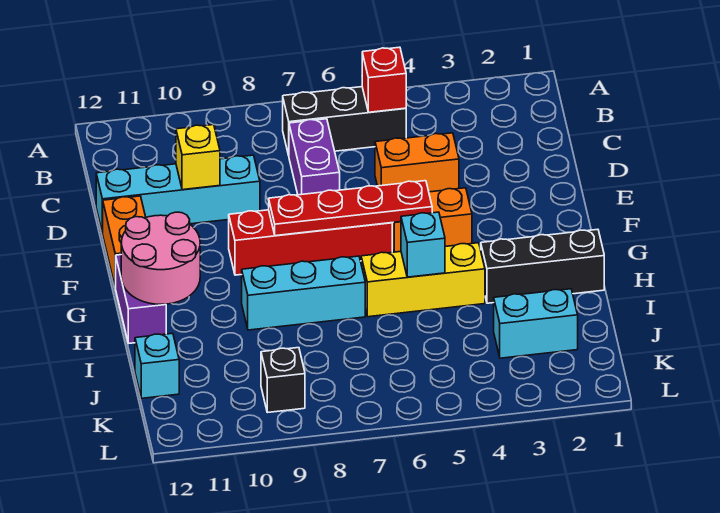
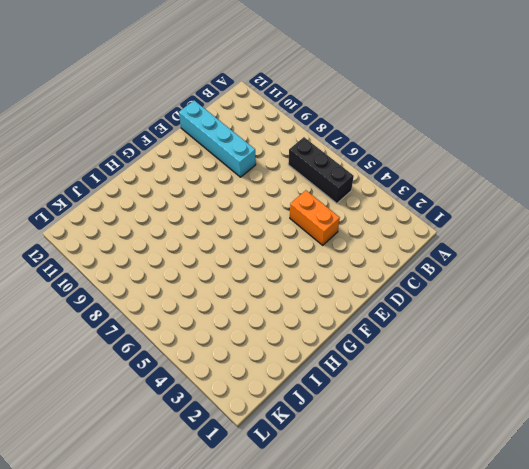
none -> purple 1x2 brick [289,119,340,195]
none -> orange 1x2 brick [103,196,146,288]
none -> orange 1x2 brick [392,188,472,252]

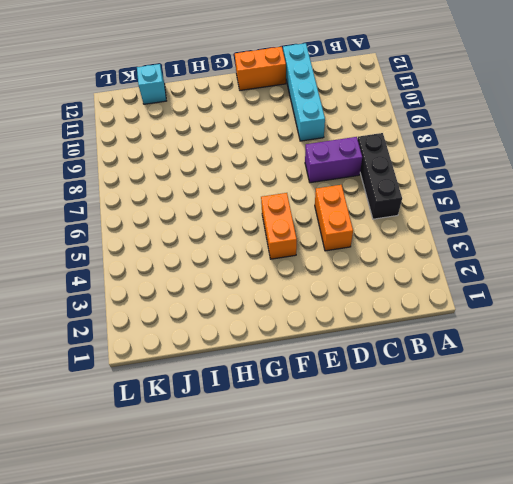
none -> red 1x4 brick [229,210,392,275]
none -> purple 1x2 brick [116,255,166,343]
none -> black 1x3 brick [481,229,604,303]

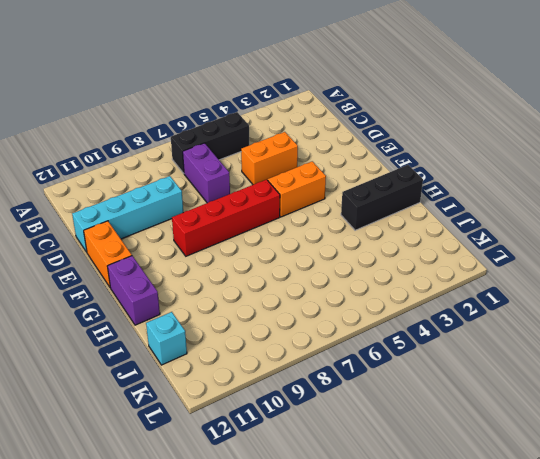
none -> yellow 1x3 brick [361,243,485,317]
none -> cyan 1x3 brick [242,256,365,330]
none -> cyan 1x2 brick [494,289,578,358]

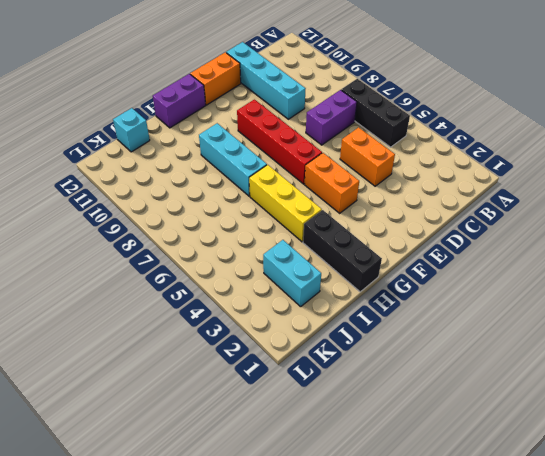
none -> black 1x1 brick [261,348,305,413]
none -> red 1x1 brick [362,47,406,112]
none -> yellow 1x1 brick [176,125,220,190]

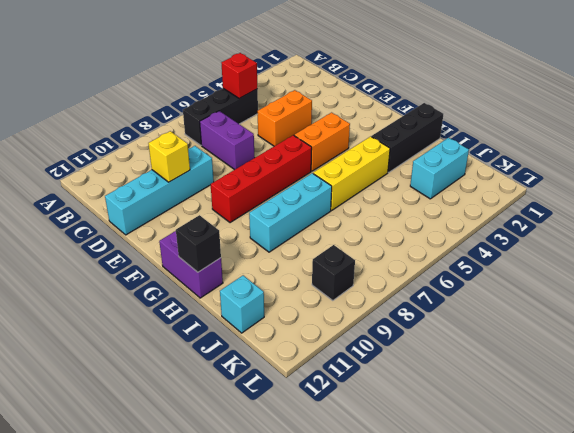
black 1x1 brick [176,215,221,272] -> pink 2x2 round brick [121,212,200,304]
none -> orange 1x2 brick [103,196,146,288]
none -> red 1x4 plate [269,181,432,236]
none -> cyan 1x1 brick [401,212,445,277]

